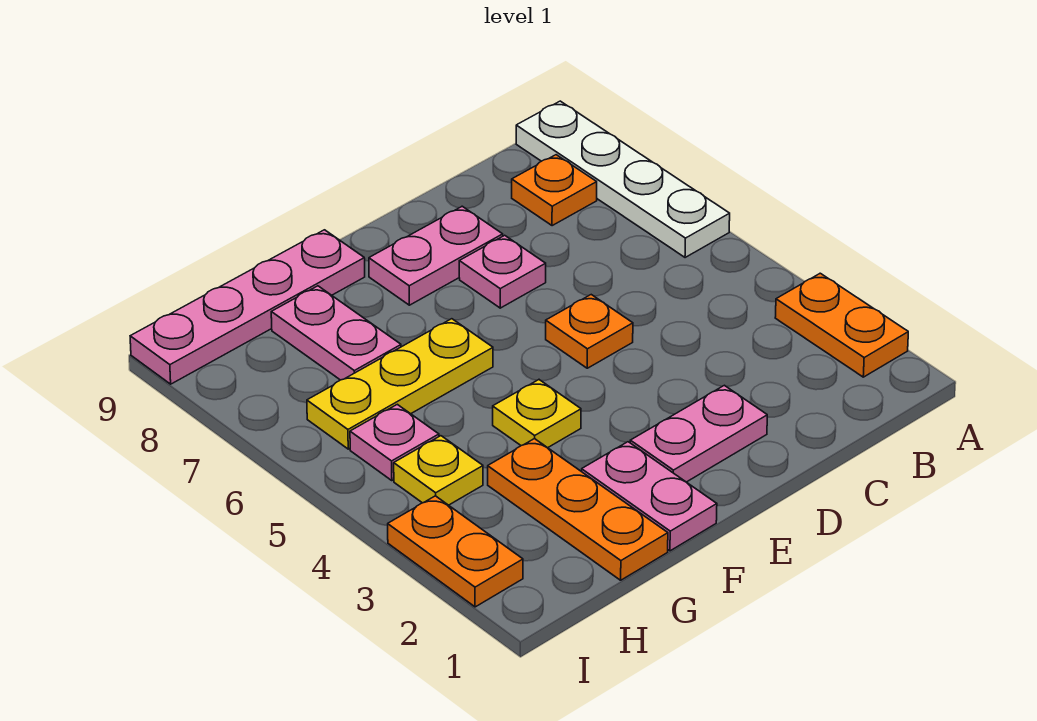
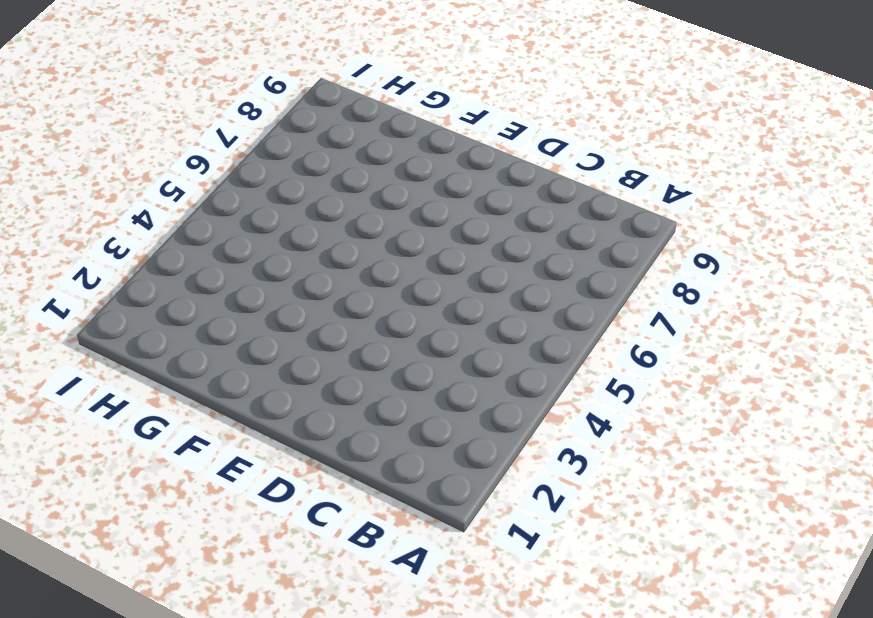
none -> orange 1x2 plate [775,273,908,377]
none -> white 1x4 plate [516,101,730,258]
none -> orange 1x1 plate [512,155,597,226]

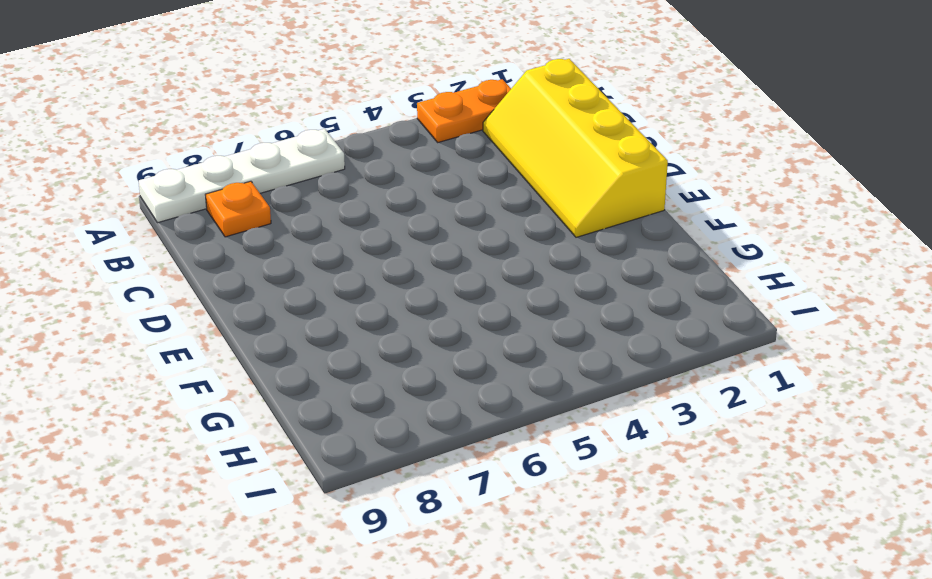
yellow 2x4 slope [483,59,668,237] -> pink 1x2 plate [630,385,767,482]
none -> orange 1x1 plate [546,295,633,368]
none -> pink 1x1 plate [459,235,546,308]
none -> pink 1x2 plate [369,206,503,305]

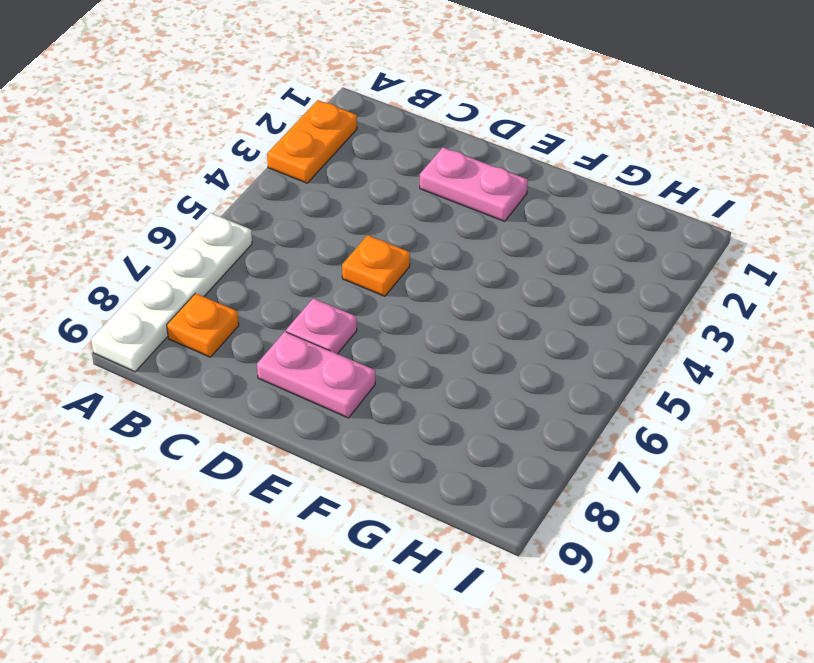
none -> pink 1x2 plate [582,442,717,551]
none -> yellow 1x1 plate [493,380,581,448]
none -> yellow 1x3 plate [307,319,493,449]

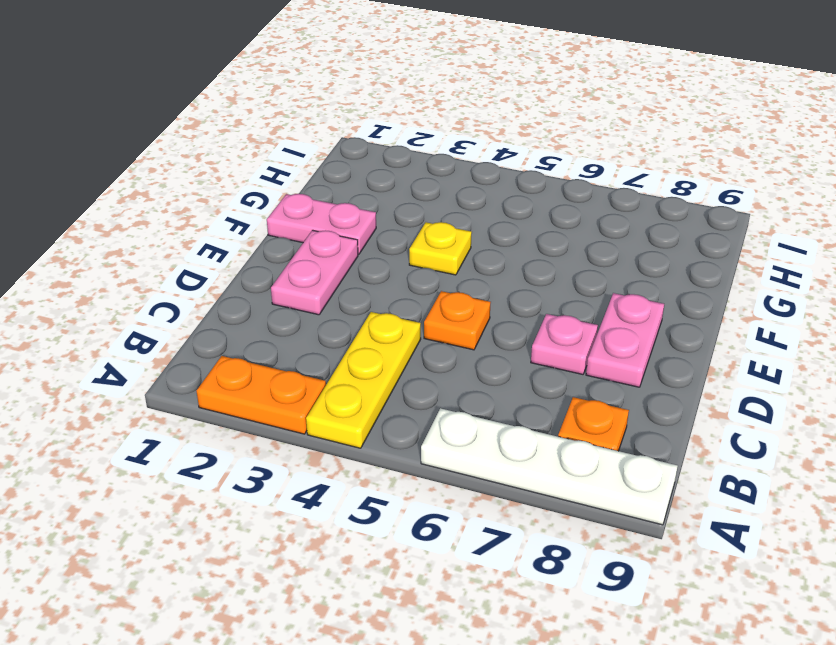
yellow 1x3 plate [306,312,421,448] -> yellow 1x3 plate moved to [307,319,493,449]
none -> pink 1x4 plate [130,230,365,384]
none -> orange 1x3 plate [488,439,668,580]
none -> pink 1x2 plate [271,286,401,380]

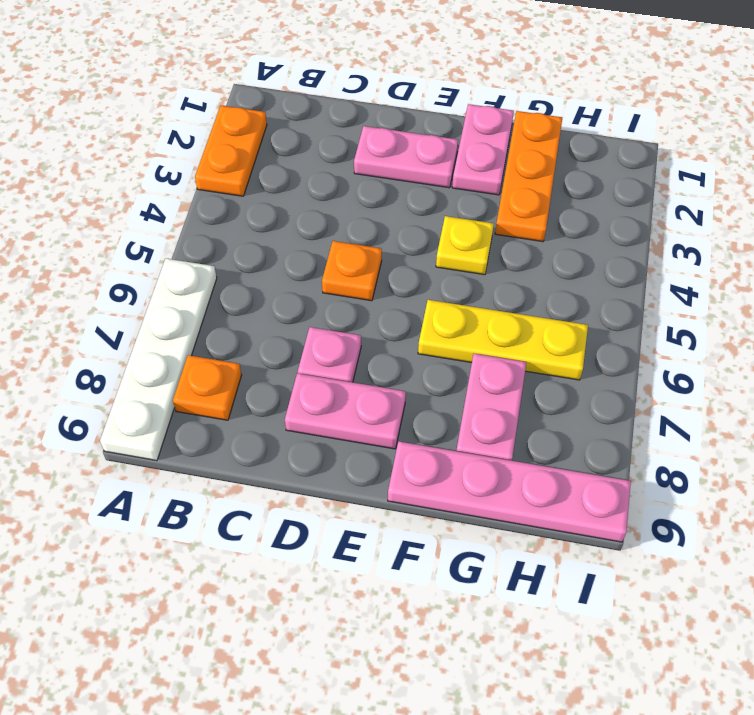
none -> yellow 1x1 plate [394,436,483,505]
none -> pink 1x1 plate [350,404,439,481]
none -> orange 1x2 plate [388,496,523,607]

